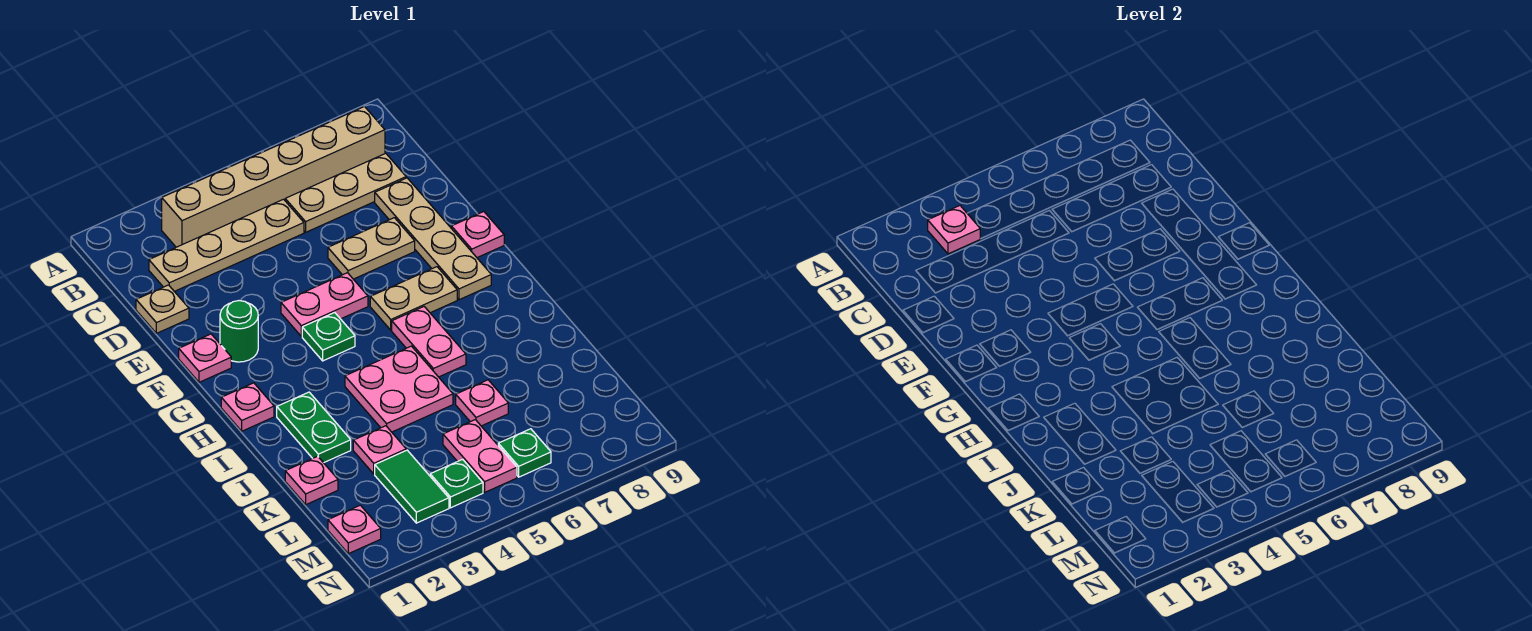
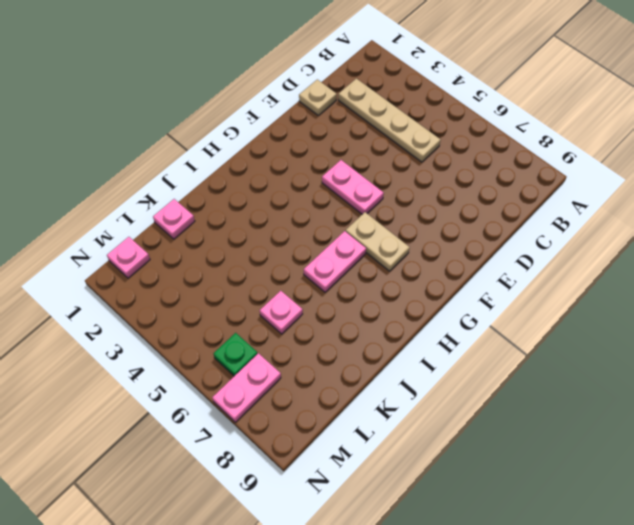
pink 1x2 plate [212,353,281,422] -> pink 1x2 plate moved to [443,420,517,492]
none -> tan 1x6 brick [162,106,385,247]
none -> tan 1x3 plate [285,153,406,232]
none -> tan 1x4 plate [375,178,491,300]

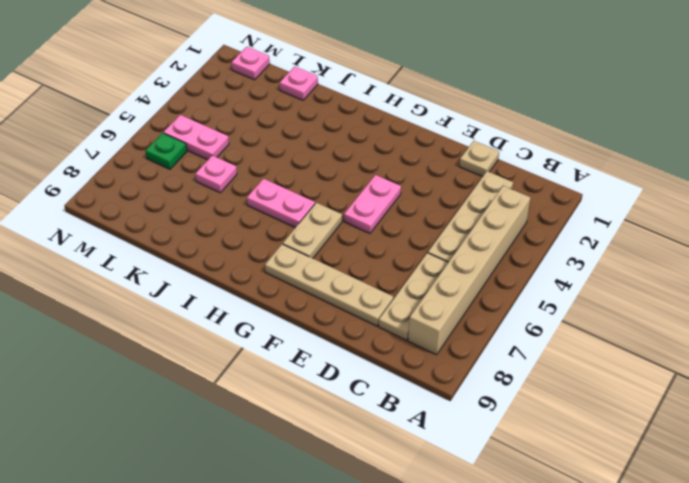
none -> tan 1x2 plate [328,218,415,279]
none -> pink 1x1 plate [179,334,231,382]
none -> green 1x1 round brick [220,301,258,362]

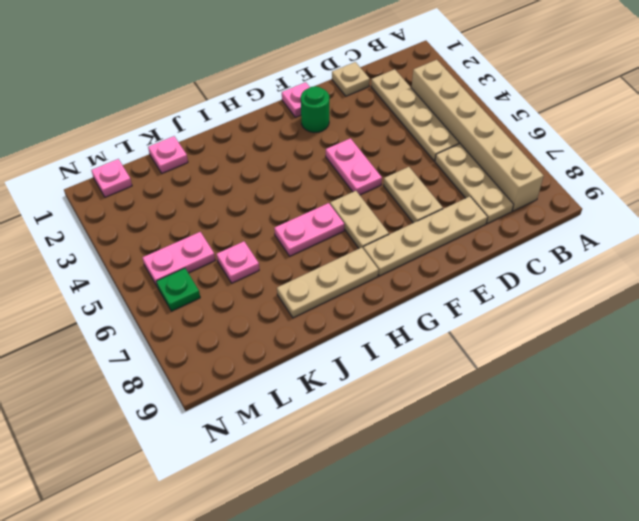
tan 1x3 plate [277,248,378,318] -> none
none -> pink 1x1 plate [451,212,504,258]
none -> green 1x1 plate [302,313,355,361]
none -> pink 1x1 plate [221,383,274,431]

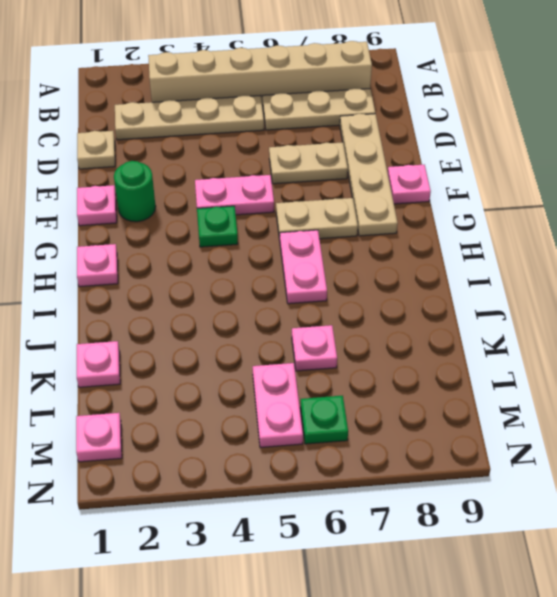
none -> green 1x2 plate [277,392,351,463]
none -> pink 2x2 plate [345,346,453,432]
none -> pink 1x1 plate [353,426,406,474]

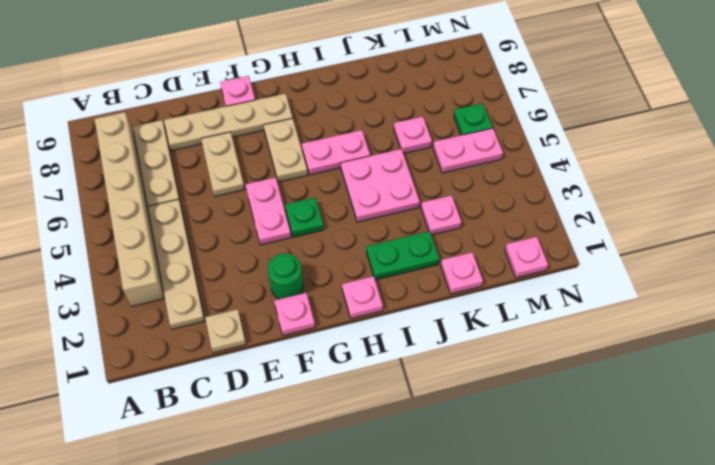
none -> green 1x2 tile [375,450,449,523]
none -> green 1x1 plate [430,459,483,508]
none -> pink 1x1 plate [928,206,980,254]

